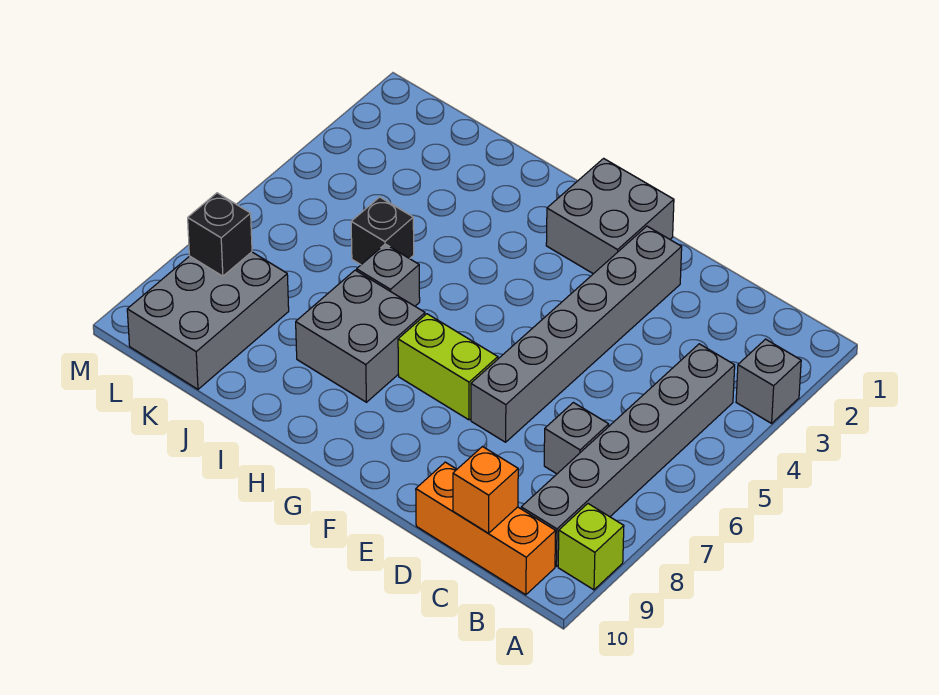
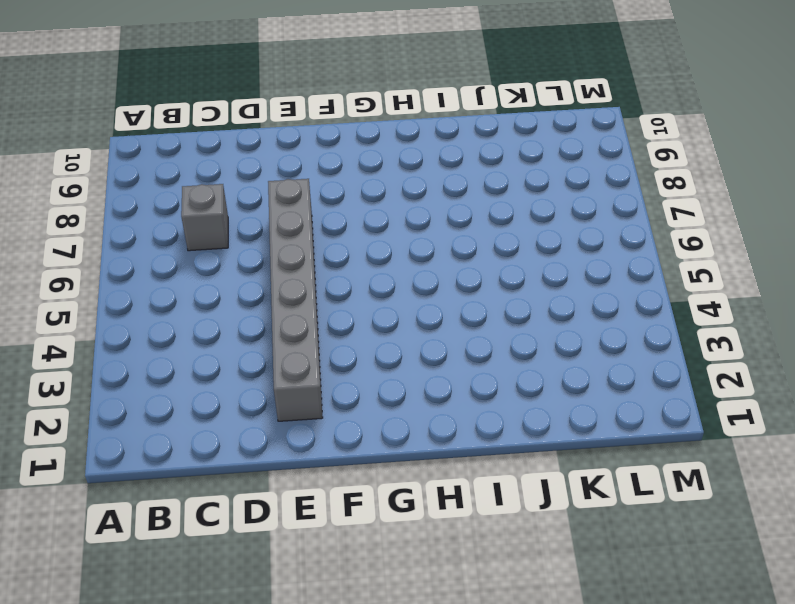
none -> grey 1x1 brick [736,339,801,423]
none -> lime 1x1 brick [558,504,624,590]
none -> grey 1x6 brick [521,344,735,566]

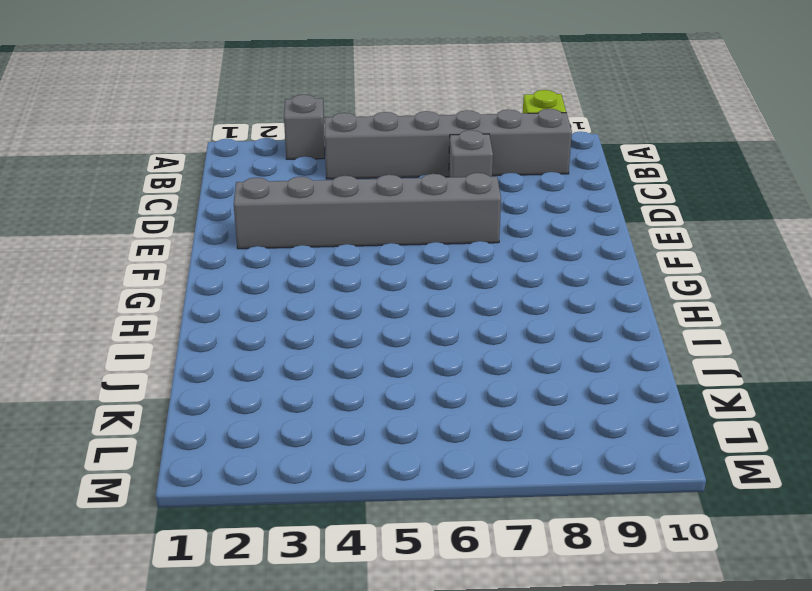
none -> orange 1x3 brick [416,462,556,595]
none -> grey 2x2 brick [546,158,674,274]
none -> lime 1x2 brick [398,314,498,420]

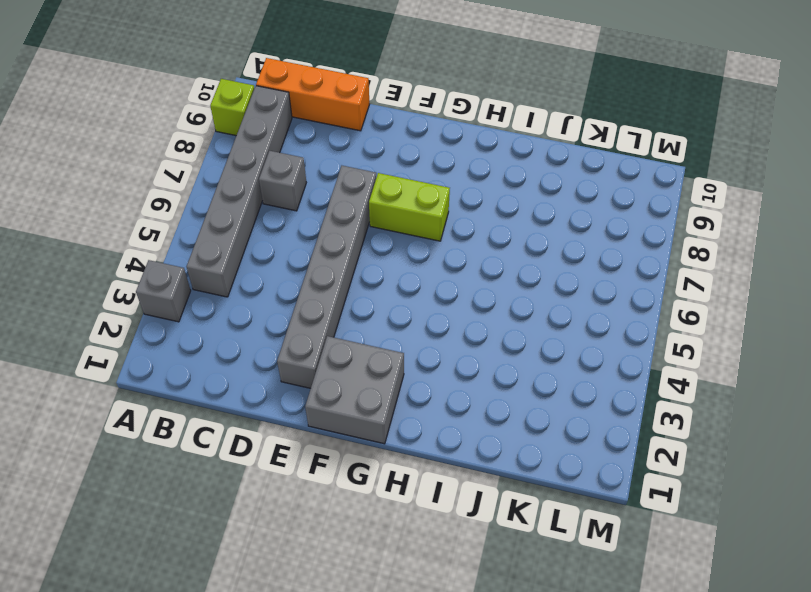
none -> grey 2x2 brick [296,270,425,402]
none -> grey 1x1 brick [357,244,420,306]
none -> black 1x1 brick [351,197,414,265]

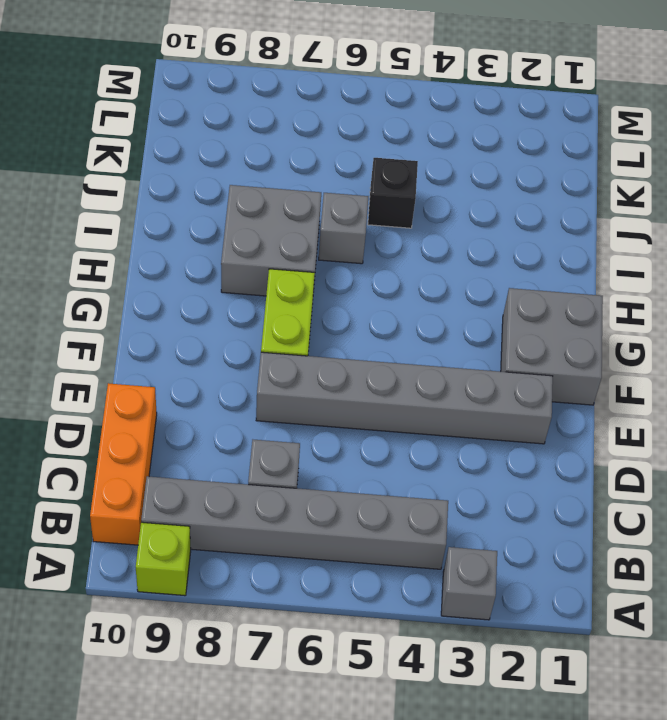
none -> grey 2x3 brick [127,252,289,389]
none -> orange 1x1 brick [453,447,518,533]
none -> black 1x1 brick [188,193,252,276]

